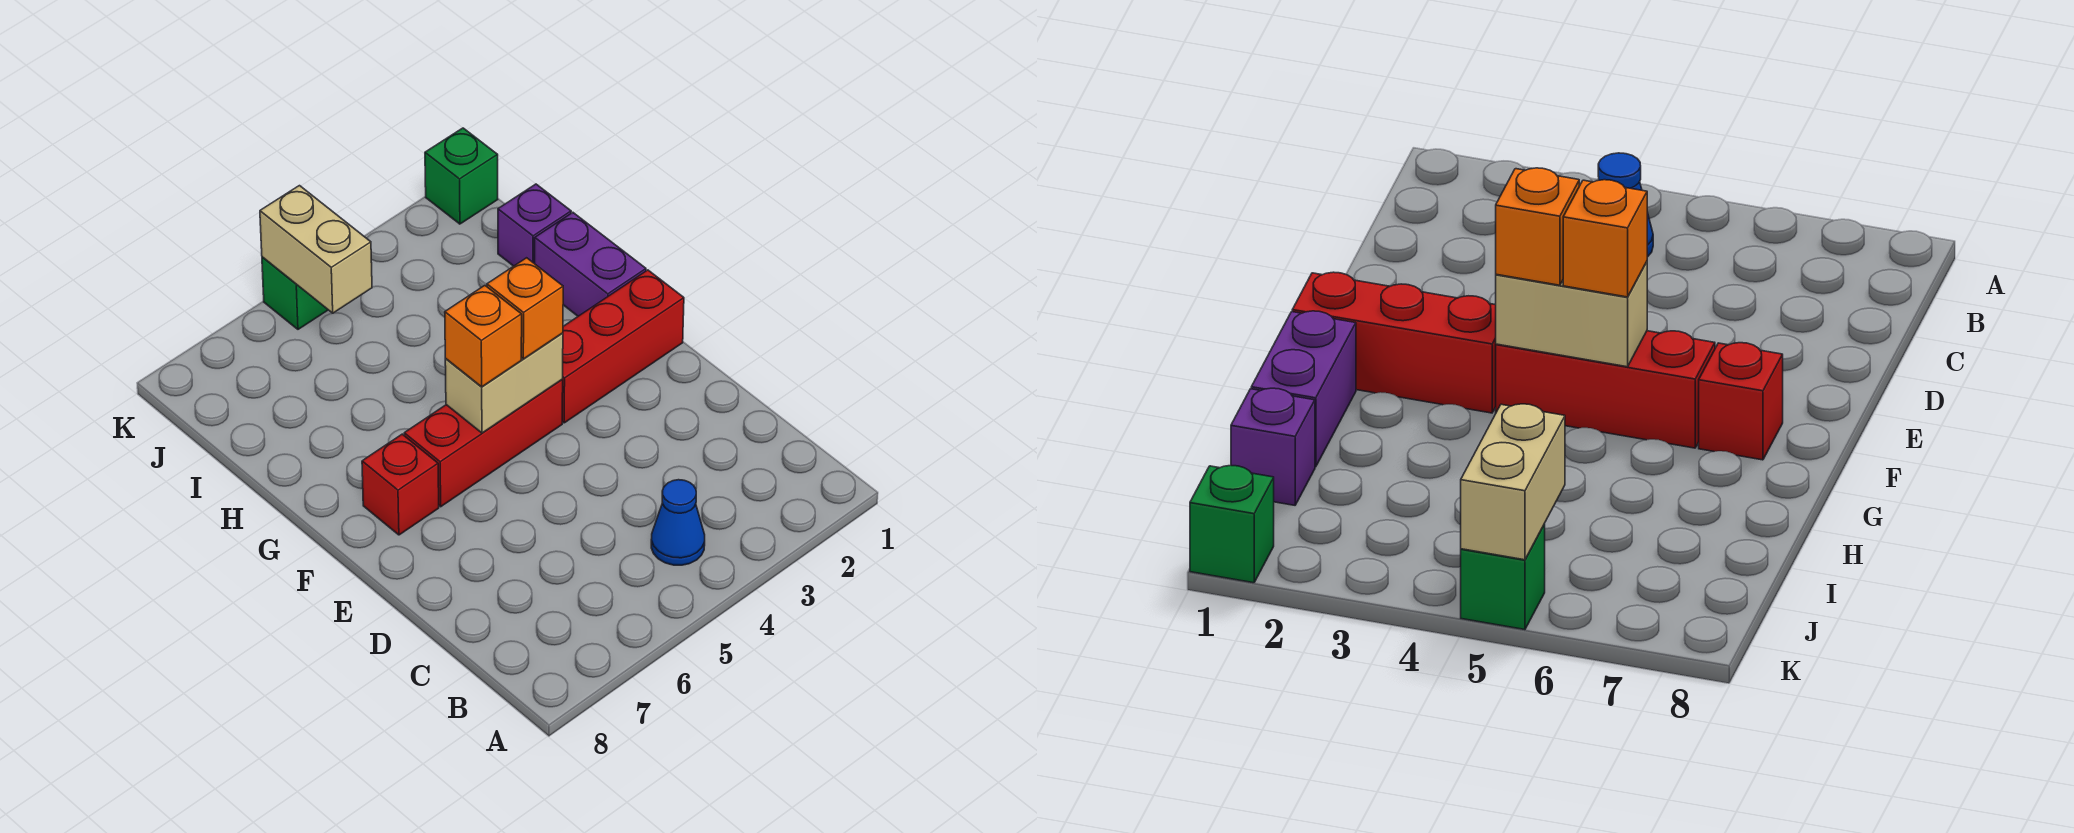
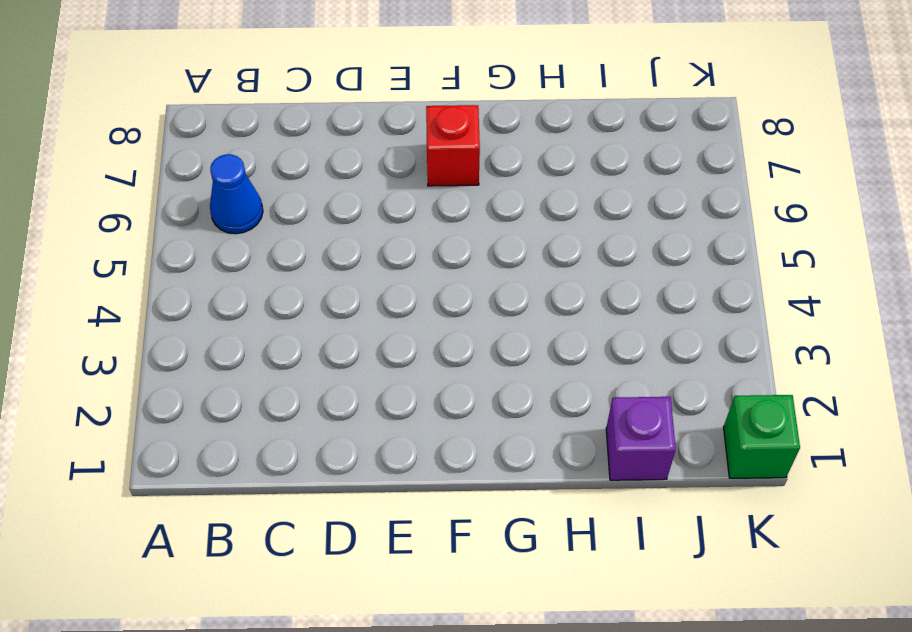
blue 1x1 cone [210,154,263,234] -> blue 1x1 cone moved to [651,480,705,565]
none -> red 1x3 brick [562,270,684,423]
none -> red 1x3 brick [404,380,563,507]
none -> purple 1x2 brick [535,213,646,316]

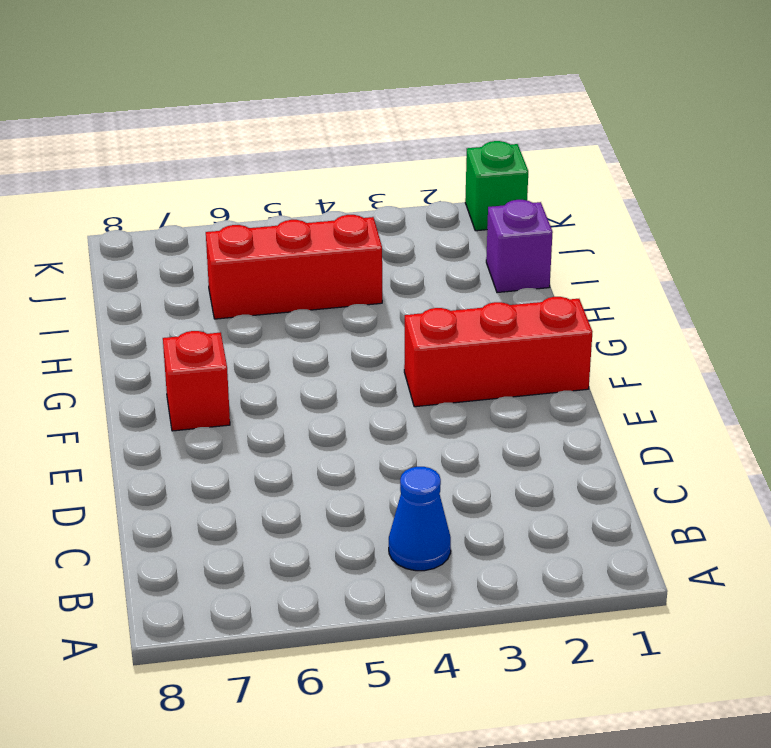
red 1x3 brick [206,215,382,319] -> red 1x3 brick moved to [404,380,563,507]
none -> purple 1x2 brick [535,213,646,316]
none -> green 1x1 brick [262,257,328,329]
none -> tan 1x2 brick [445,333,563,433]

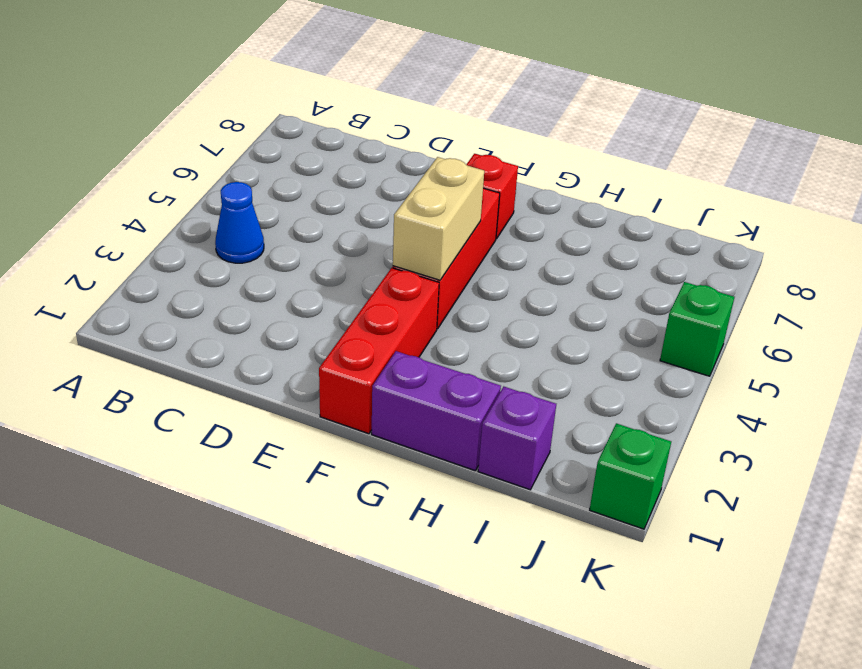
none -> tan 1x2 brick [260,186,372,313]
none -> orange 1x1 brick [487,258,563,359]
none -> orange 1x1 brick [445,285,522,387]

